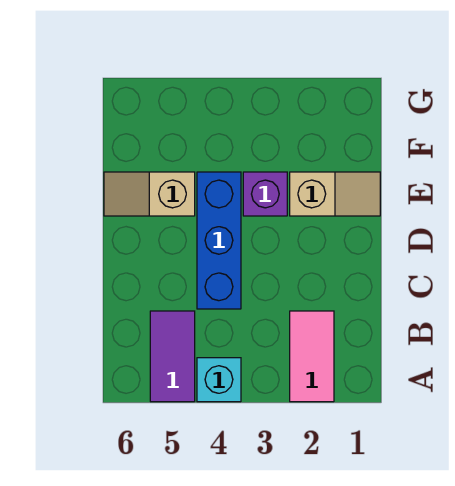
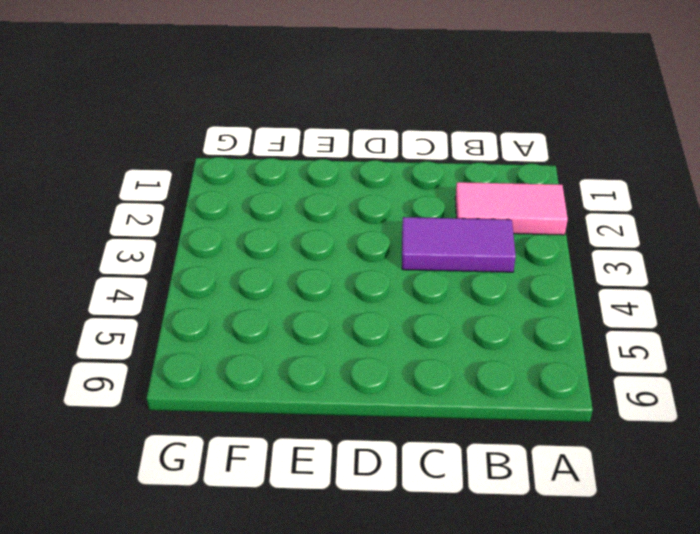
purple 1x2 tile [402,217,516,272] -> purple 1x2 tile moved to [150,311,195,402]
none -> cyan 1x1 brick [197,358,241,402]
none -> blue 1x3 brick [197,172,241,309]

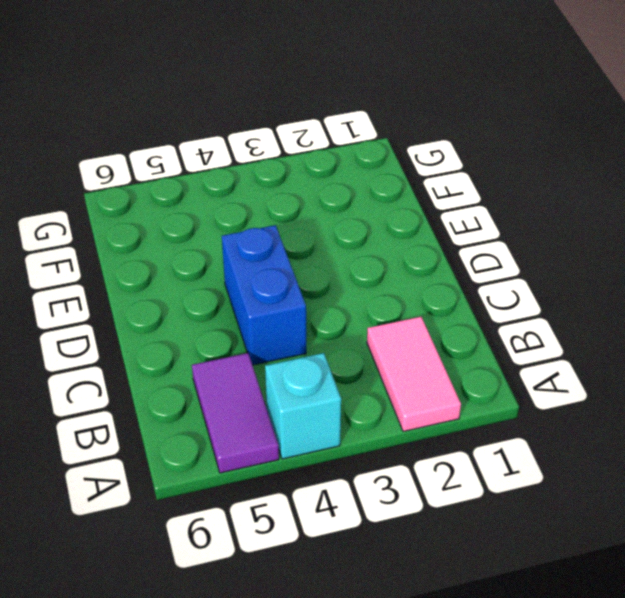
blue 1x2 brick [222,225,306,365] -> blue 1x3 brick [197,172,241,309]
none -> tan 1x2 slope [290,172,380,216]
none -> purple 1x1 brick [243,172,287,216]

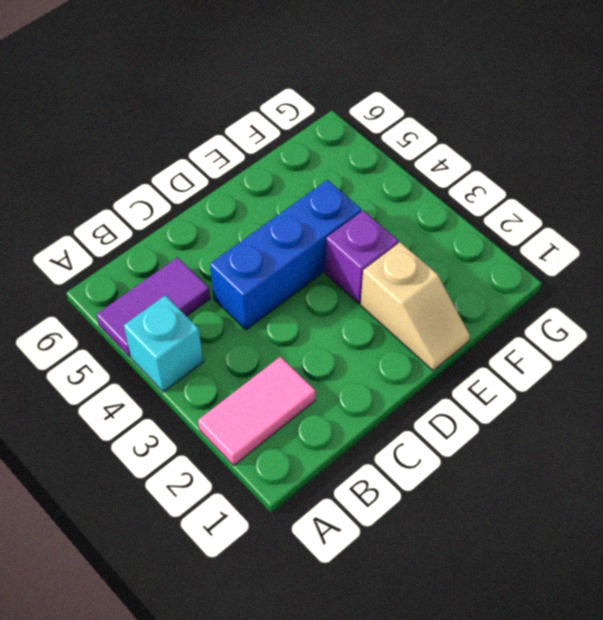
none -> tan 1x2 slope [104,172,195,216]

